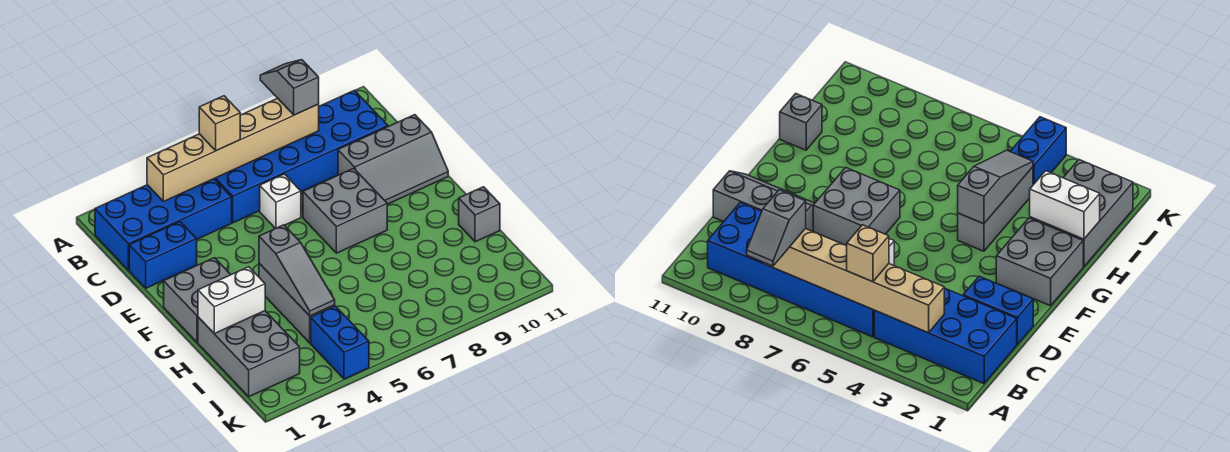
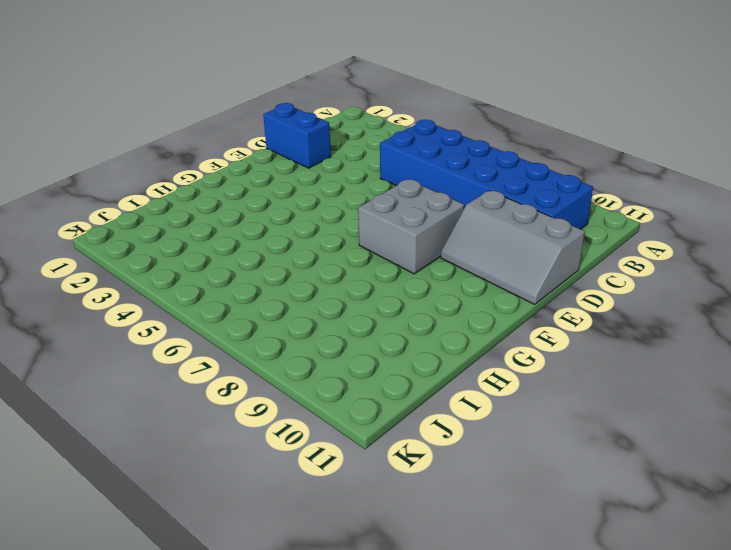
none -> blue 2x4 brick [95,179,232,270]
none -> white 1x1 brick [260,174,301,229]
none -> grey 2x2 brick [164,258,231,343]

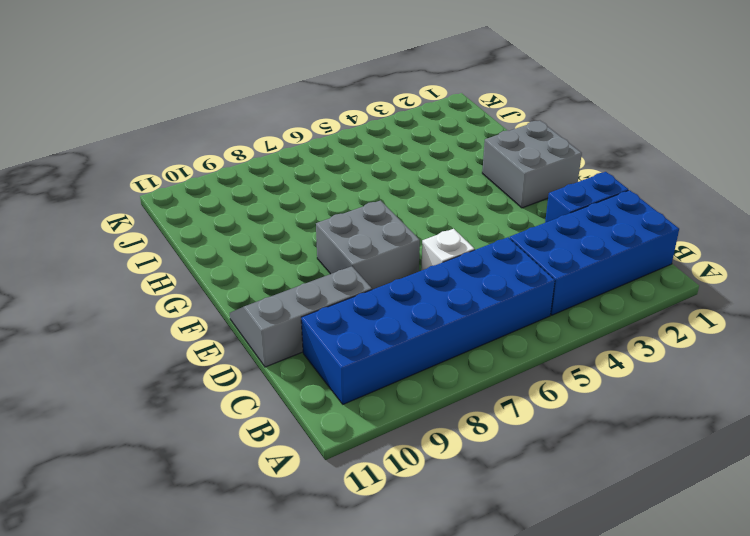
none -> grey 1x3 brick [259,263,335,343]
none -> grey 2x3 brick [198,311,300,397]
none -> grey 1x1 brick [459,187,500,242]

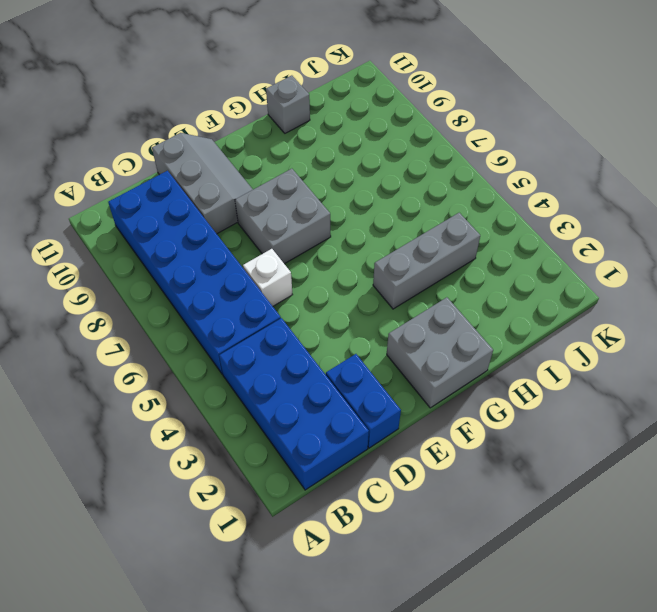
none -> grey 2x3 brick [198,311,300,397]
none -> blue 1x2 brick [311,306,369,379]
none -> tan 1x6 brick [147,98,319,202]

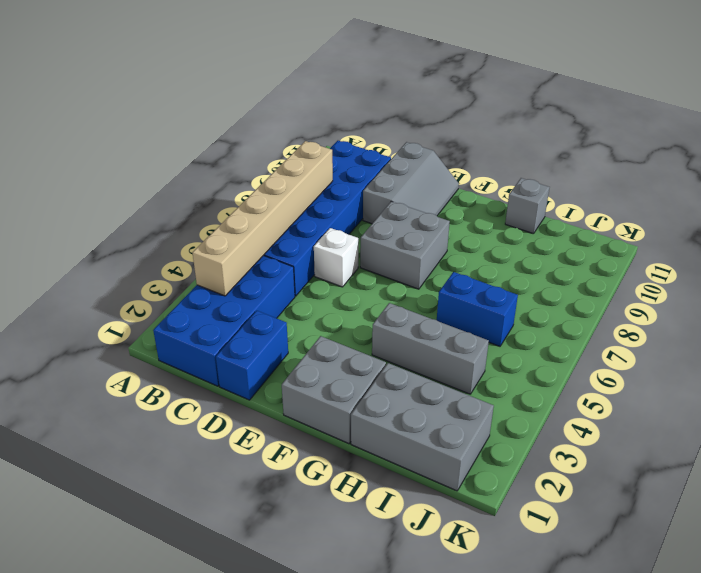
blue 1x2 brick [437,272,518,346] -> blue 1x2 brick moved to [311,306,369,379]
none -> grey 1x3 slope [259,225,335,316]
none -> white 1x2 brick [198,267,265,334]
none -> grey 1x2 slope [260,60,319,115]

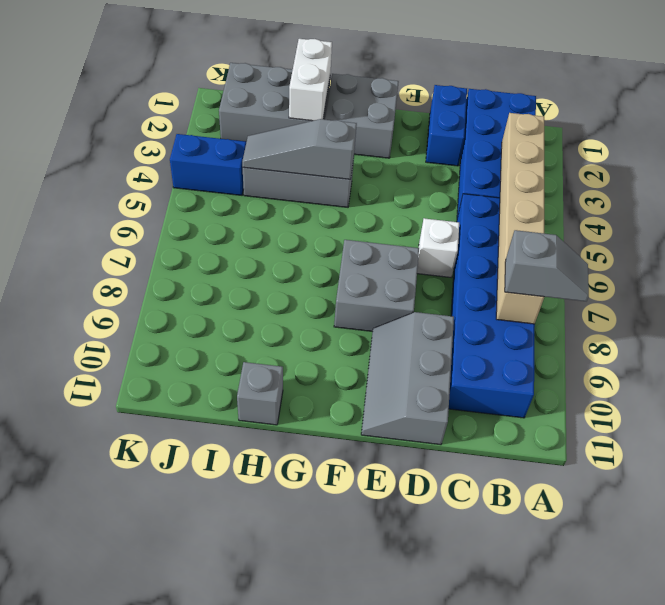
none -> tan 1x1 brick [199,96,240,151]

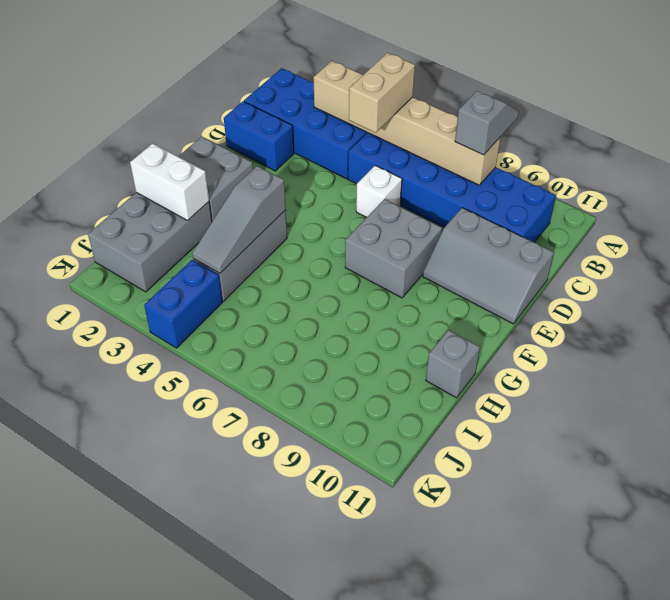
tan 1x2 brick [349,53,415,133] -> tan 1x1 brick [199,96,240,151]

